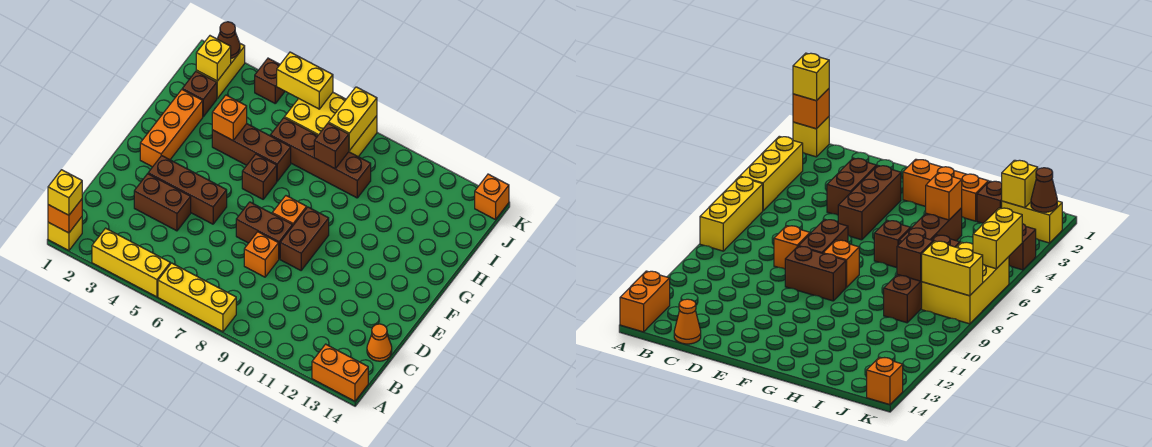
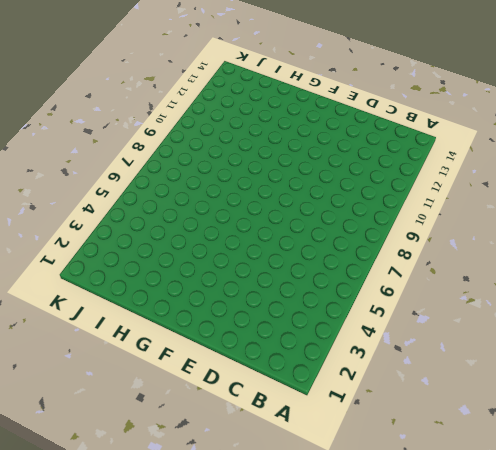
none -> yellow 1x1 brick [48,217,82,251]
none -> yellow 1x3 brick [92,228,170,297]
none -> yellow 1x3 brick [158,263,236,332]

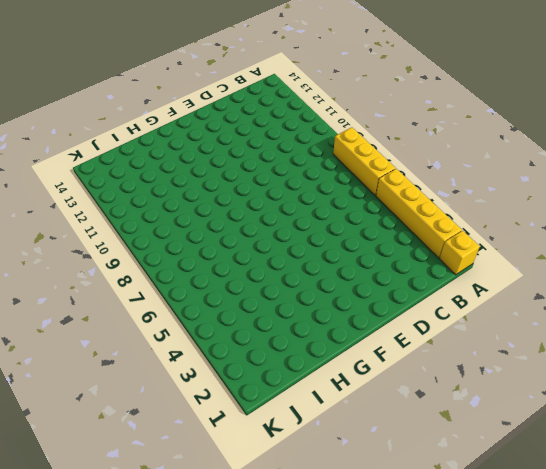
yellow 1x4 brick [376,169,462,258] -> yellow 1x3 brick [92,228,170,297]
none -> orange 1x2 brick [312,344,368,401]
none -> orange 1x1 cone [367,324,392,361]
none -> brown 1x2 brick [134,174,191,231]

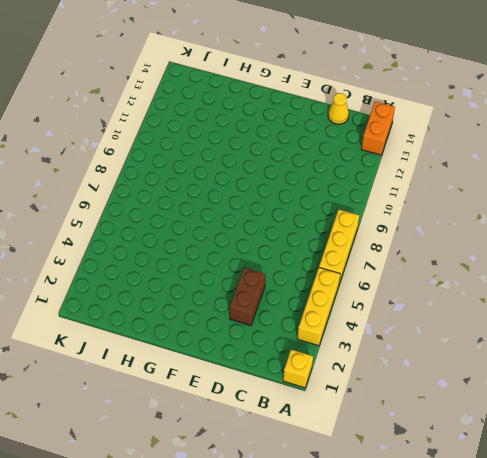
yellow 1x1 cone [328,93,349,124] -> orange 1x1 cone [367,324,392,361]
none -> orange 1x1 brick [244,232,279,277]
none -> brown 1x3 brick [148,156,227,224]
none -> brown 1x2 brick [236,202,293,259]

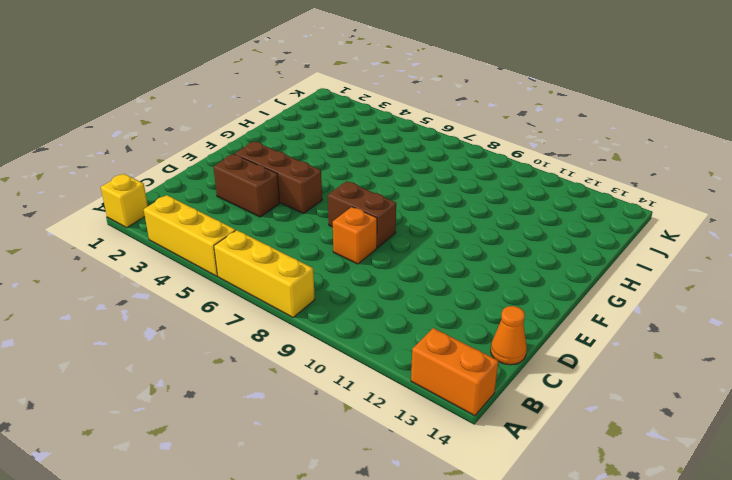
none -> brown 1x2 brick [280,207,329,270]
none -> orange 1x3 brick [140,90,203,167]
none -> orange 1x1 brick [272,196,307,225]

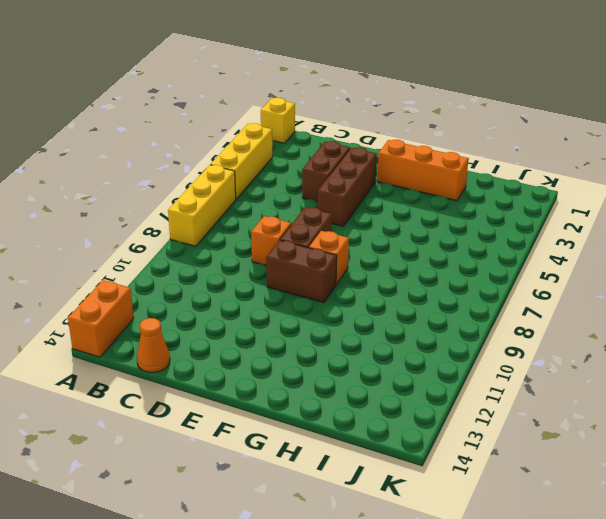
none -> brown 1x1 brick [242,154,277,199]
none -> brown 1x3 brick [212,124,291,181]
none -> brown 1x1 brick [182,72,217,117]

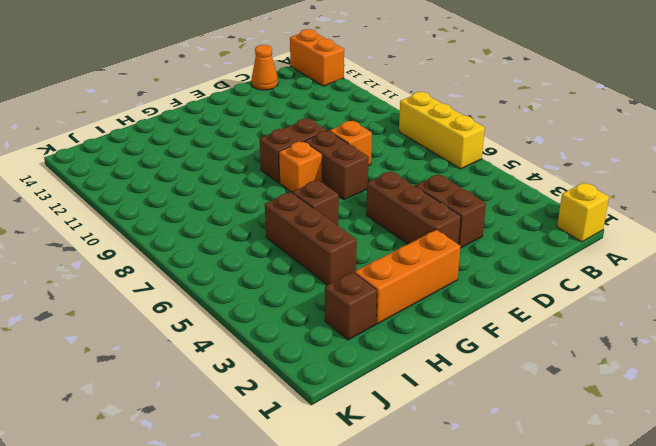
none -> yellow 1x3 brick [92,228,170,297]
none -> brown 1x4 brick [270,118,371,198]
none -> yellow 1x2 brick [196,44,245,98]

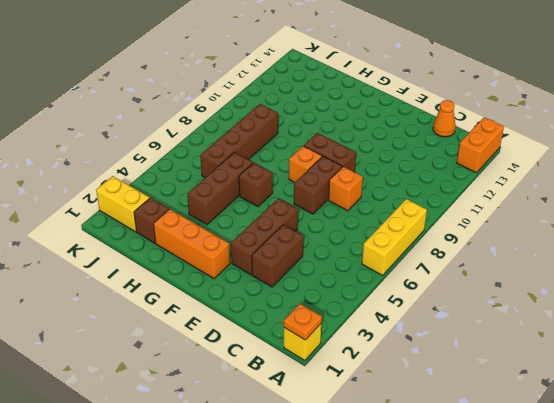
orange 1x1 plate [284,304,322,340] -> orange 1x1 brick [48,199,82,233]
none -> yellow 1x3 brick [92,228,170,297]
none -> yellow 2x3 brick [284,93,377,157]
none -> brown 1x1 brick [255,58,285,103]

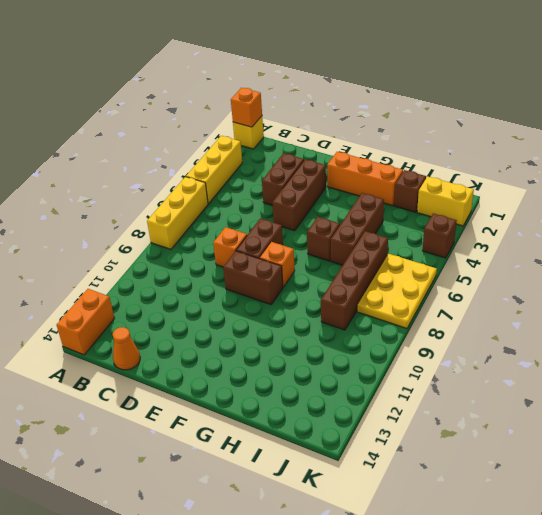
yellow 2x3 plate [357,254,437,329] -> yellow 2x3 brick [284,93,377,157]
none -> orange 1x1 brick [475,174,509,220]
none -> orange 1x1 brick [212,95,247,140]
none -> brown 1x1 brick [314,123,349,169]

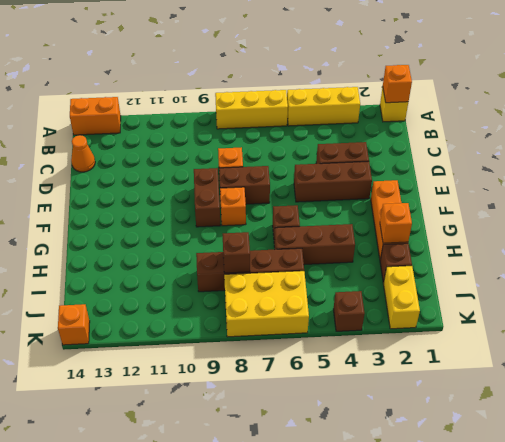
orange 1x1 brick [380,203,412,243] -> orange 1x1 brick moved to [212,95,247,140]
none -> yellow 1x1 brick [196,36,231,81]
none -> yellow 1x2 brick [329,87,377,151]
none -> brown 1x1 cone [217,22,240,58]

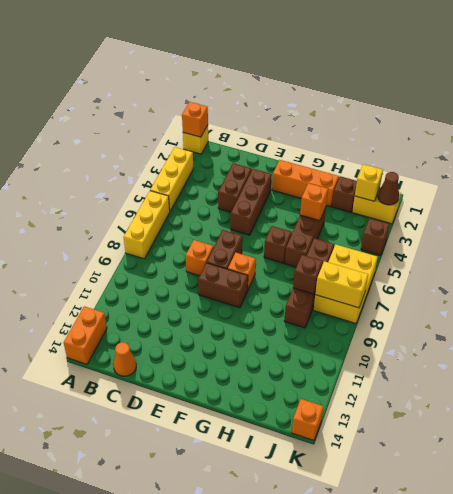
none -> yellow 1x2 brick [277,52,333,109]
none -> yellow 1x1 brick [48,170,82,215]

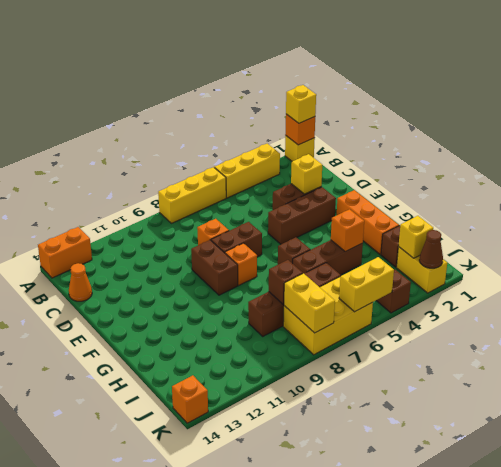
yellow 1x1 brick [291,154,322,194] -> none

